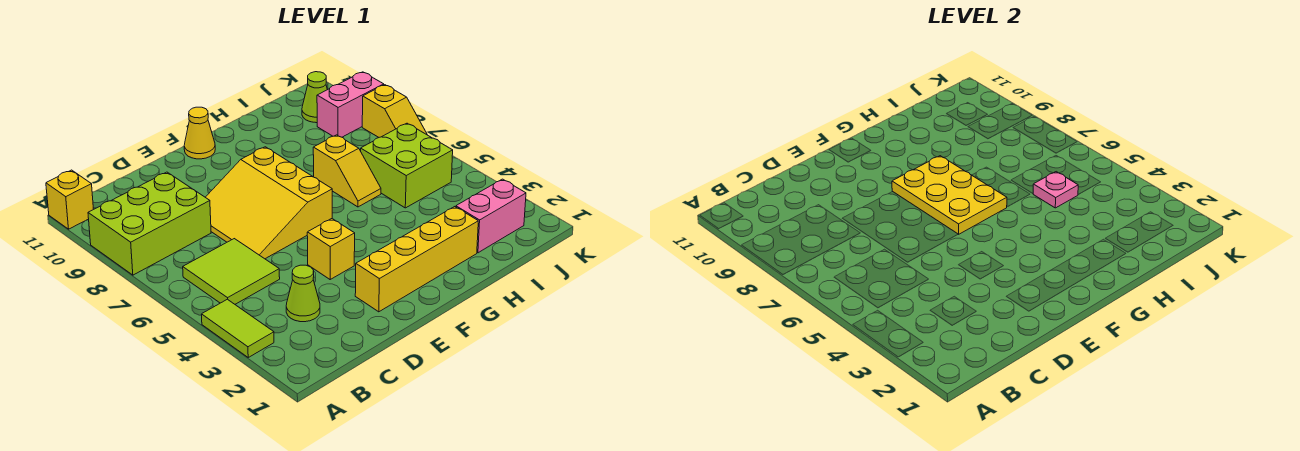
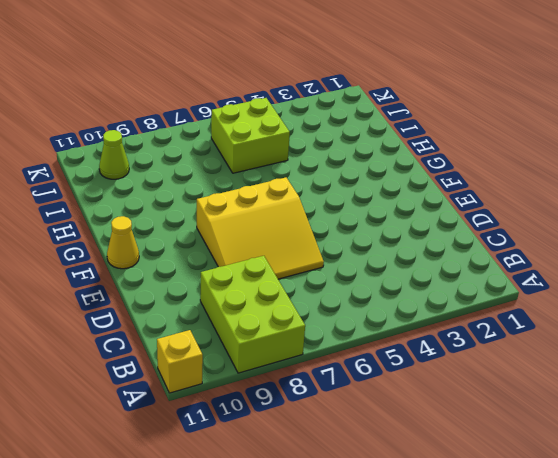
none -> lime 1x2 tile [202,299,274,357]
none -> lime 2x2 tile [183,239,280,304]
none -> lime 1x1 cone [286,265,320,322]

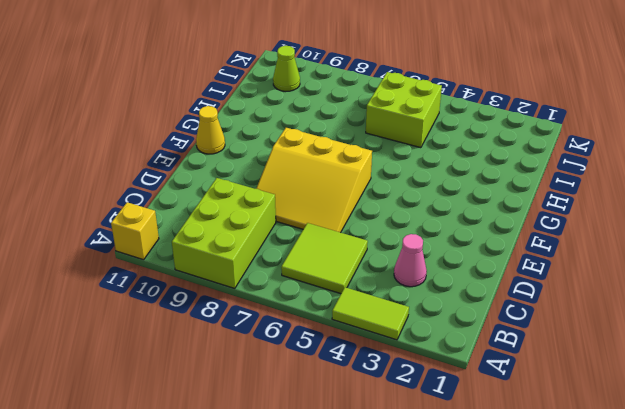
pink 1x1 cone [394,234,427,287] -> lime 1x1 cone [286,265,320,322]
none -> yellow 1x4 brick [355,207,478,312]
none -> yellow 1x1 brick [307,219,355,279]
none -> yellow 1x2 slope [313,135,381,207]

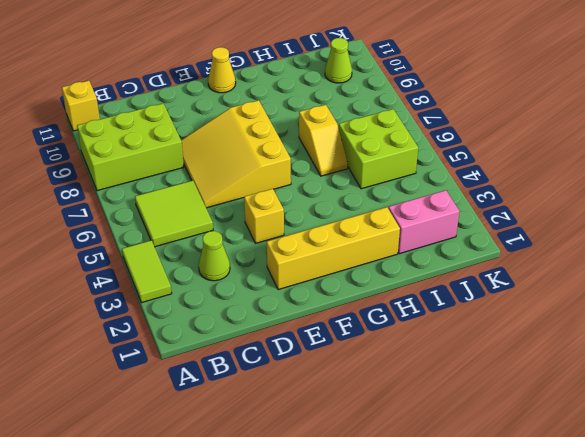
none -> pink 1x2 brick [317,72,384,137]
none -> yellow 1x2 slope [362,85,427,137]
none -> yellow 2x3 plate [892,156,1007,234]

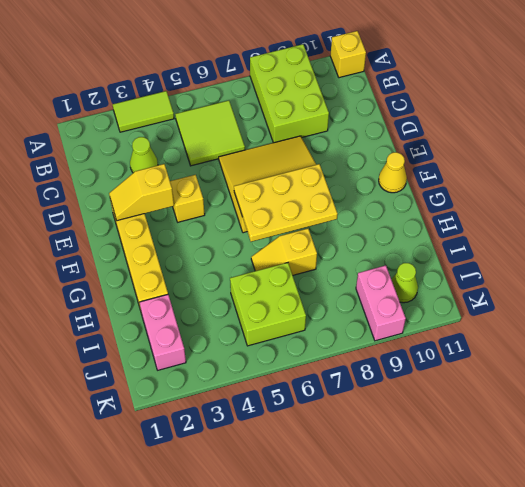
yellow 1x2 slope [109,164,174,221] -> yellow 1x2 slope moved to [362,85,427,137]
none -> pink 1x1 plate [1033,172,1078,208]

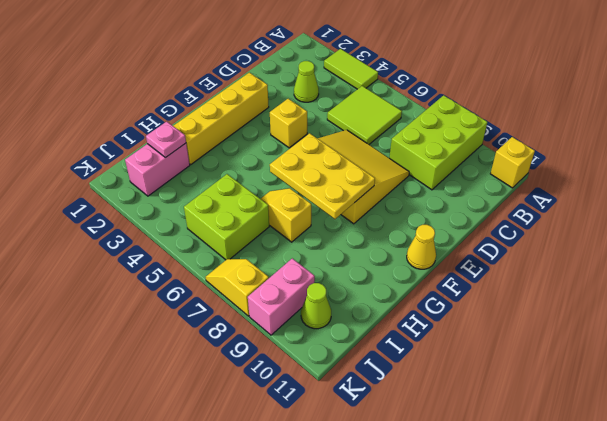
pink 1x1 plate [146,122,186,157] -> pink 1x1 plate moved to [1033,172,1078,208]

